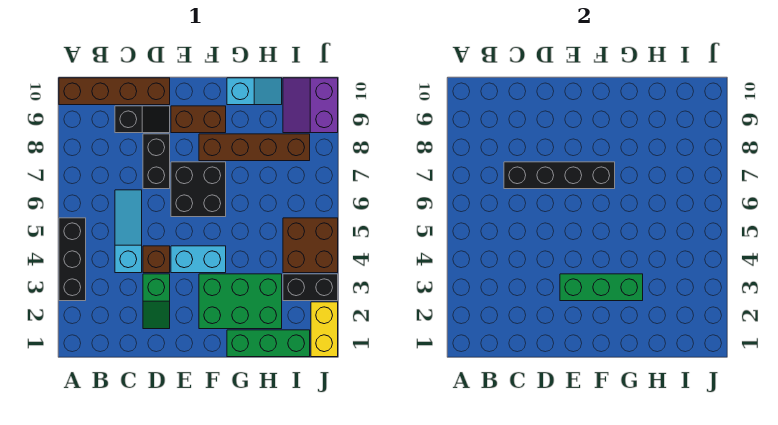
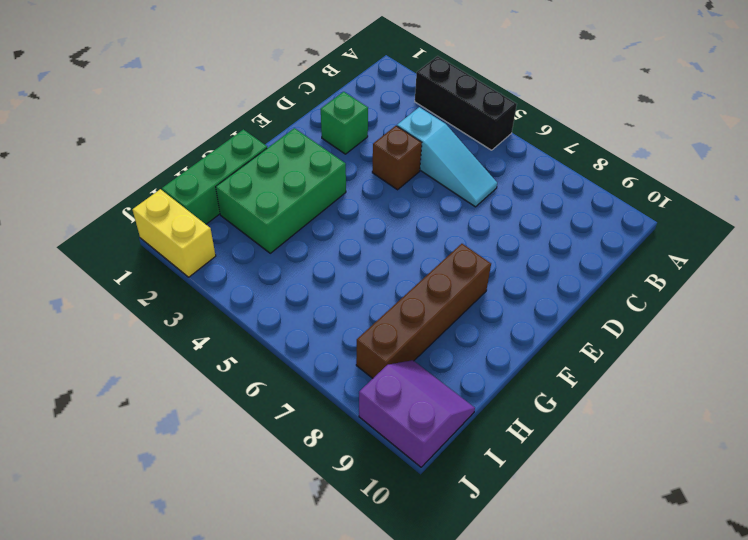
green 1x1 brick [321,92,368,154] -> green 1x2 slope [143,274,170,329]
none -> brown 1x4 brick [59,78,170,105]
none -> black 1x2 slope [115,106,170,133]
none -> black 1x2 brick [143,134,170,189]

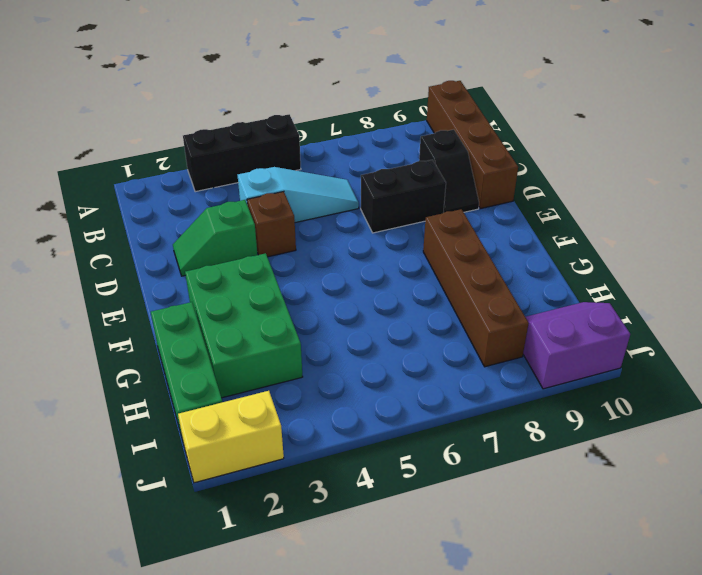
none -> cyan 1x2 brick [171,246,226,273]
none -> black 2x2 brick [171,162,226,217]
none -> brown 1x2 brick [171,106,226,133]

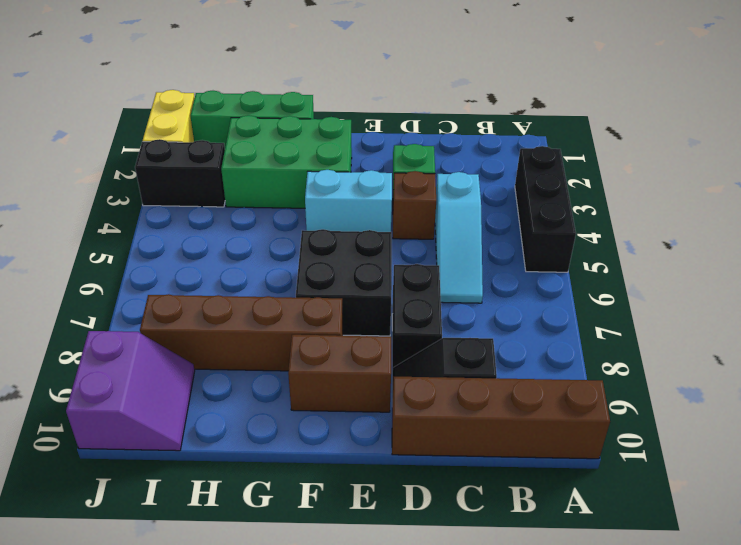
none -> cyan 1x2 slope [227,78,282,105]
none -> brown 2x2 brick [283,218,338,273]
none -> black 1x4 brick [504,162,615,189]

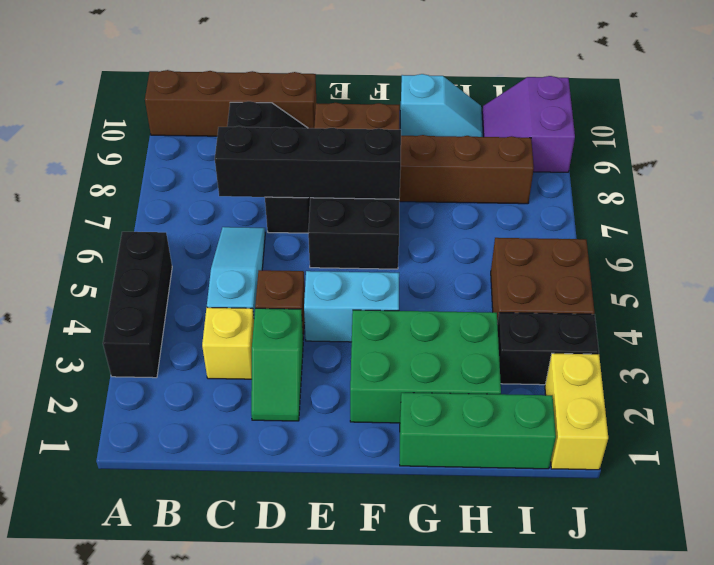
yellow 1x1 brick [202,307,254,379] -> none
none -> green 1x3 brick [560,274,643,301]

